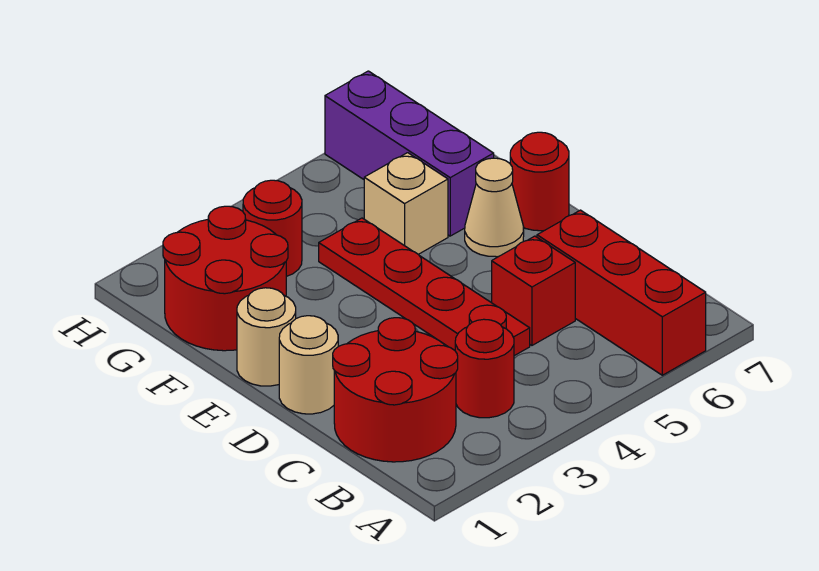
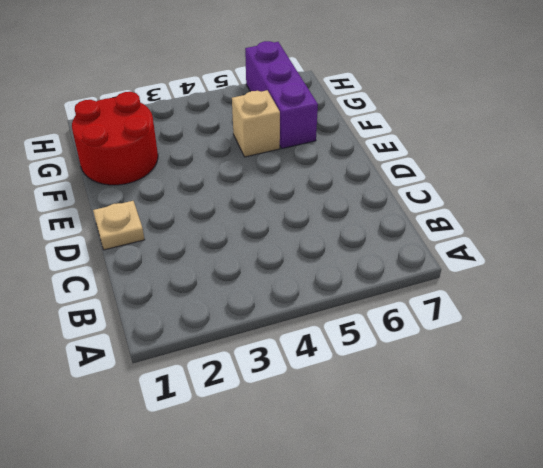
tan 1x1 plate [93,201,145,250] -> tan 1x1 round brick [279,316,338,414]
none -> red 1x3 brick [537,210,706,375]
none -> red 2x2 round brick [333,318,458,462]
none -> red 1x1 round brick [455,319,514,418]

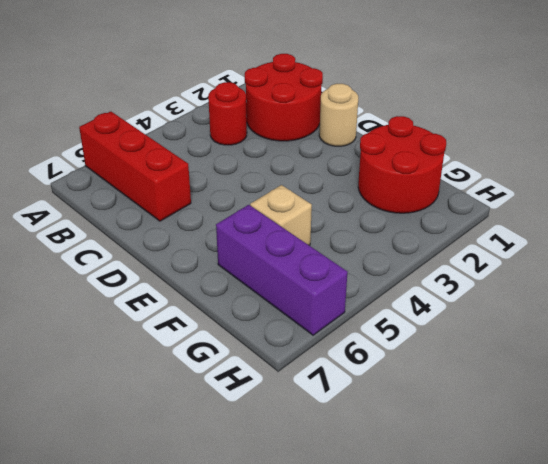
none -> red 1x4 plate [319,218,530,356]
none -> red 1x1 brick [492,236,575,345]
none -> tan 1x1 round brick [237,288,296,386]

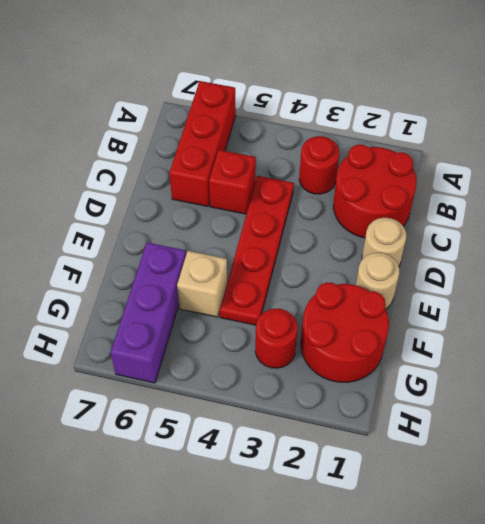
none -> tan 1x1 cone [465,158,524,257]
none -> red 1x1 round brick [510,132,569,231]

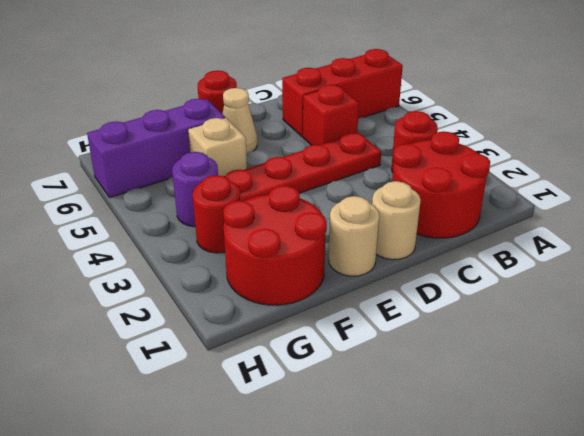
purple 1x1 round brick [172,152,218,227] -> none

